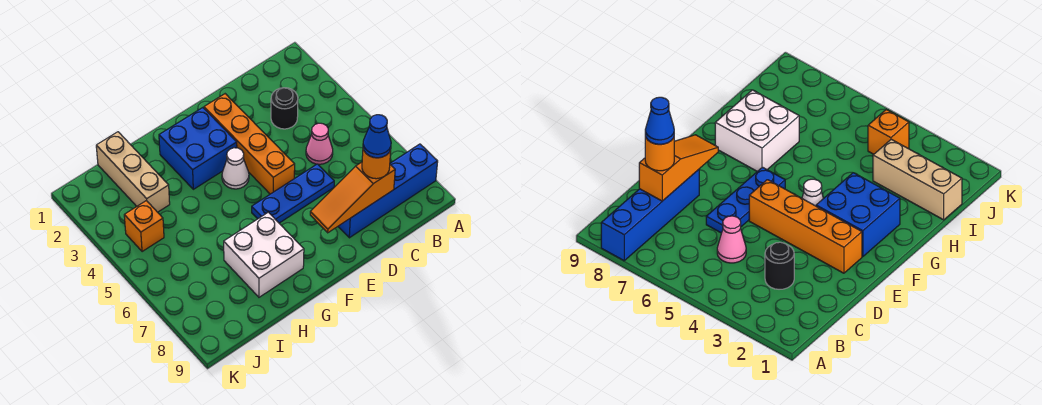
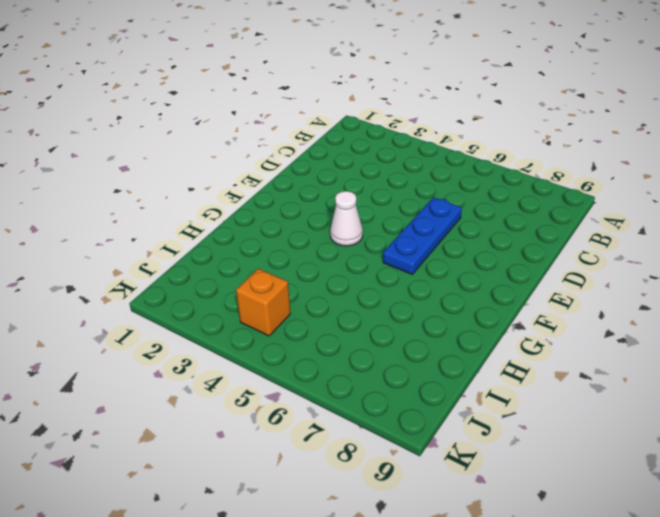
none -> blue 1x4 brick [338,144,438,238]
none -> black 1x1 round brick [271,88,298,129]
none -> pink 1x1 cone [306,123,333,164]

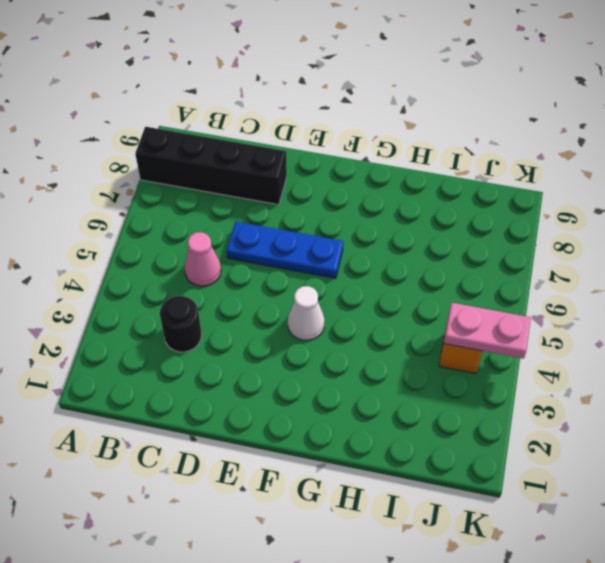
black 1x4 brick [135,127,287,205] -> blue 1x4 brick [338,144,438,238]
pink 1x2 plate [444,303,531,359] -> none
none -> orange 1x4 brick [204,94,295,194]
none -> blue 2x2 brick [159,108,237,189]
none -> white 2x2 brick [224,212,304,297]

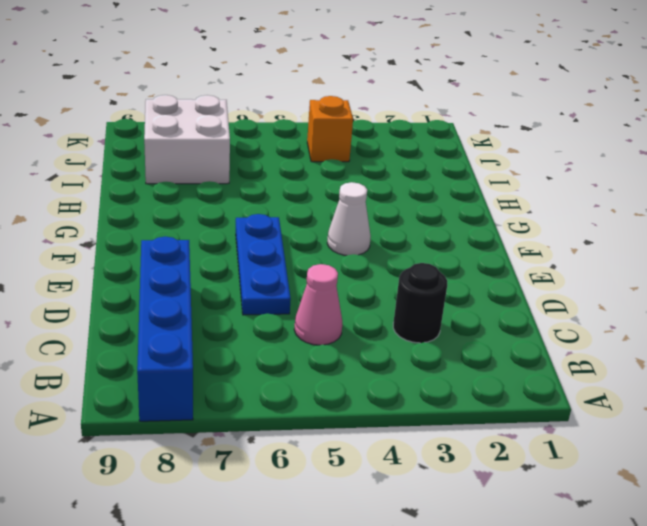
white 2x2 brick [144,95,230,184] -> white 2x2 brick moved to [224,212,304,297]
none -> orange 1x4 brick [204,94,295,194]
none -> blue 2x2 brick [159,108,237,189]
none -> tan 1x3 brick [96,132,170,212]

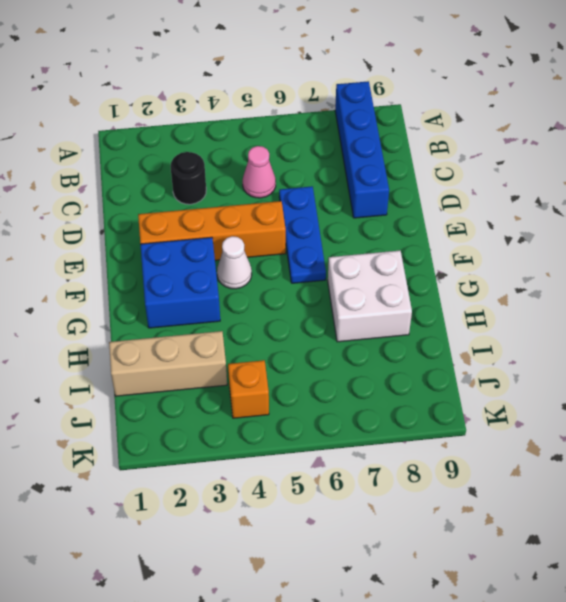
none -> orange 1x3 slope [310,162,395,233]
none -> orange 1x1 round brick [362,149,391,179]
none -> blue 1x1 cone [363,115,391,158]

